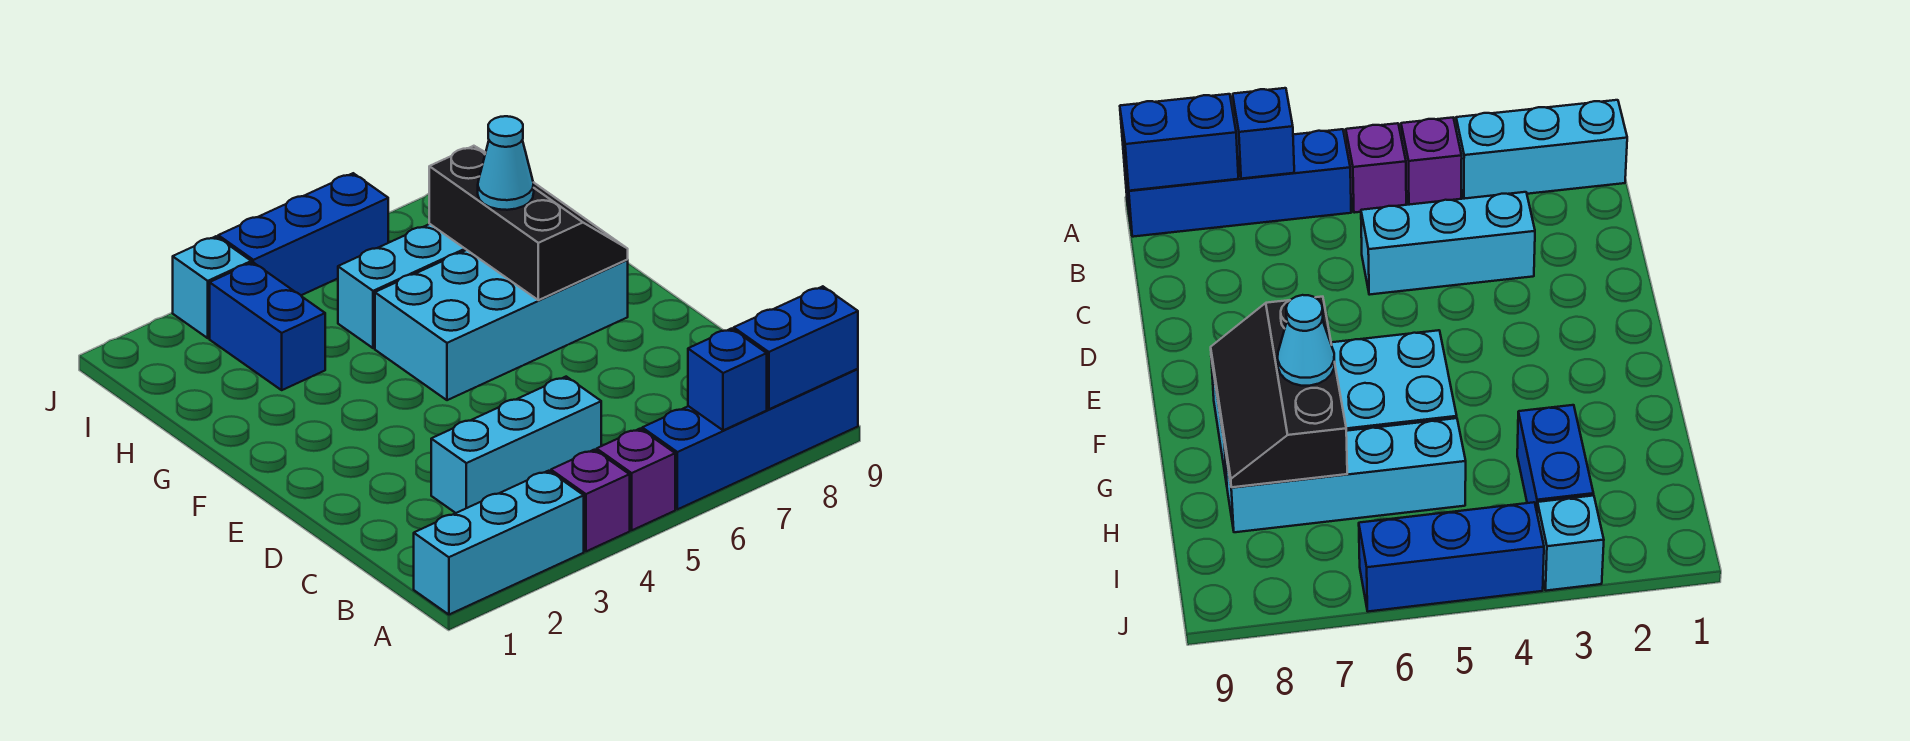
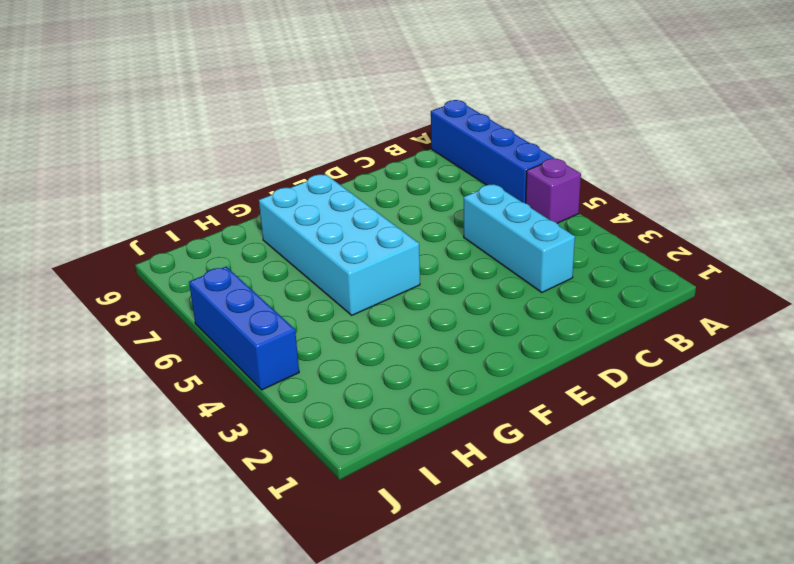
none -> cyan 1x3 brick [414,471,584,615]
none -> purple 1x1 brick [551,450,630,551]
none -> blue 1x2 brick [210,262,325,390]

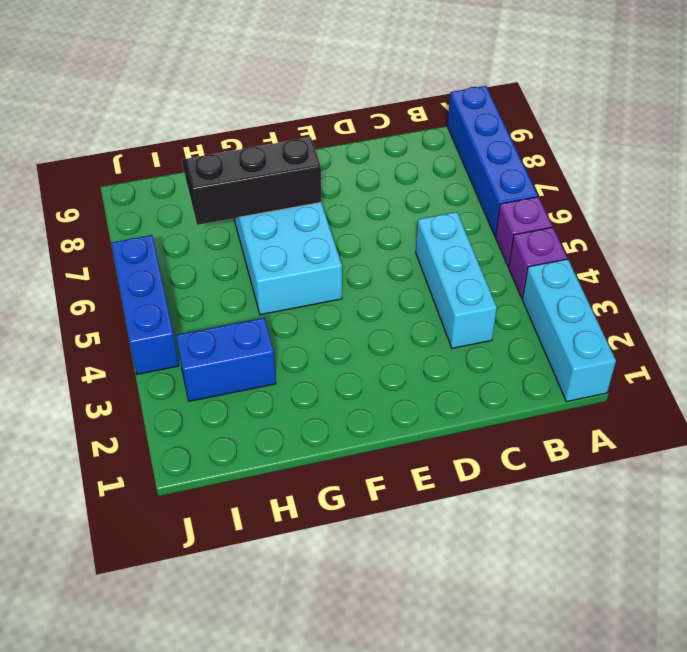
none -> cyan 1x4 brick [338,224,466,348]
none -> cyan 1x1 brick [173,236,251,338]
none -> blue 1x1 brick [688,329,767,430]

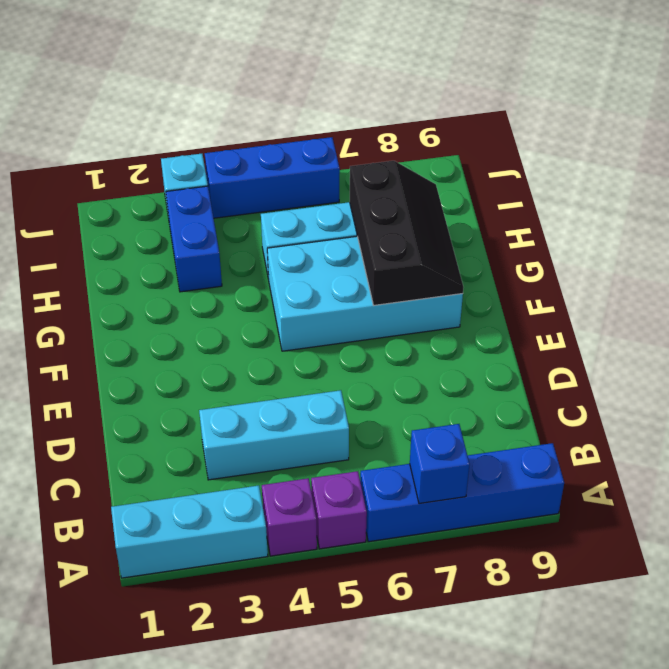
none -> blue 1x2 brick [734,286,858,409]
none -> cyan 1x1 cone [478,116,534,210]

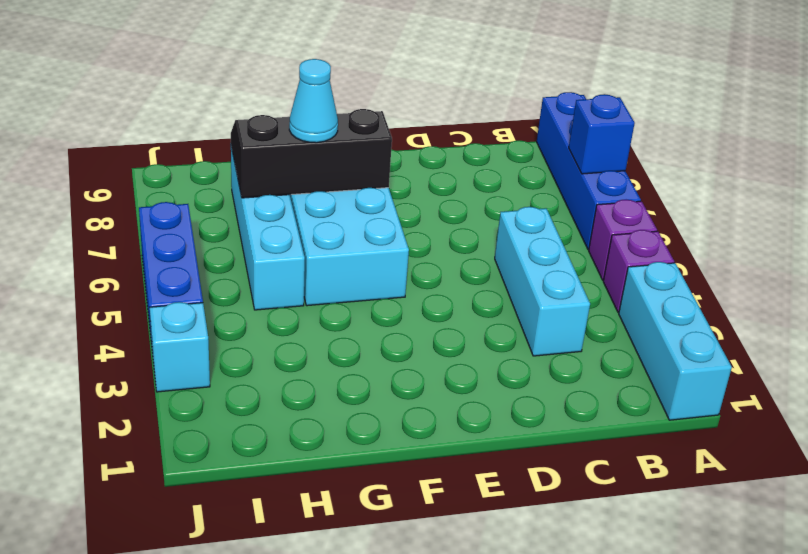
none -> blue 1x2 brick [210,262,325,390]
none -> blue 1x2 brick [734,286,858,409]

